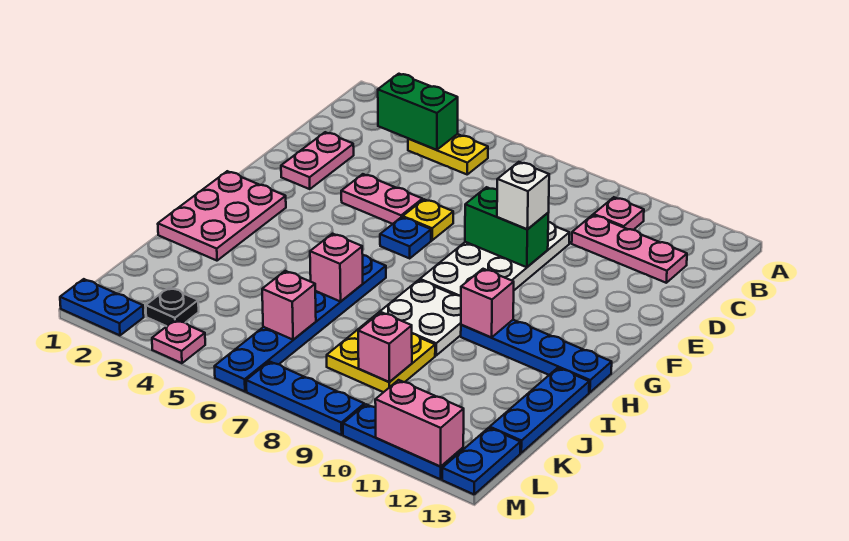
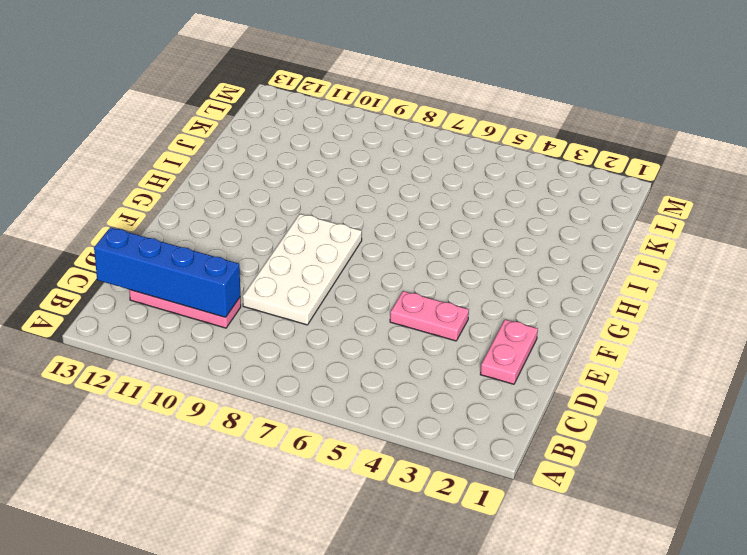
blue 1x4 brick [94,227,240,317] -> none
none -> yellow 1x2 plate [408,134,488,174]
none -> pink 1x1 plate [594,197,644,230]
none -> yellow 1x1 plate [403,199,453,240]

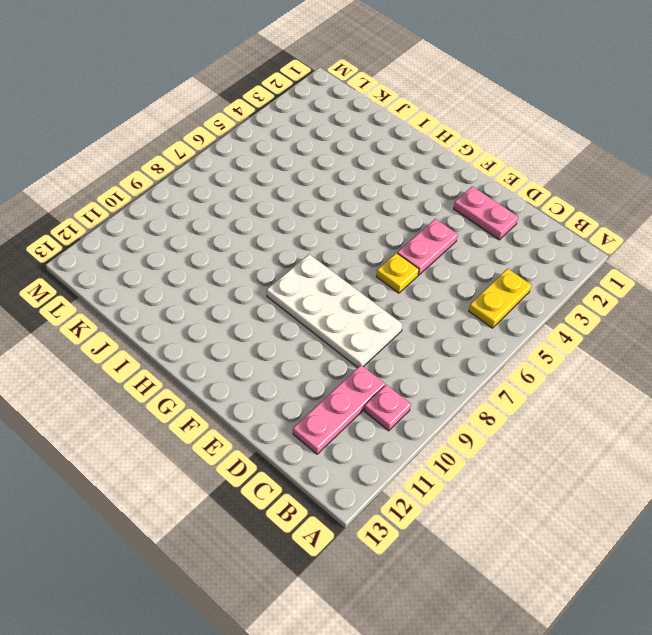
none -> blue 1x1 plate [380,217,431,258]
none -> pink 2x3 plate [158,171,286,261]
none -> blue 1x6 plate [215,255,386,392]

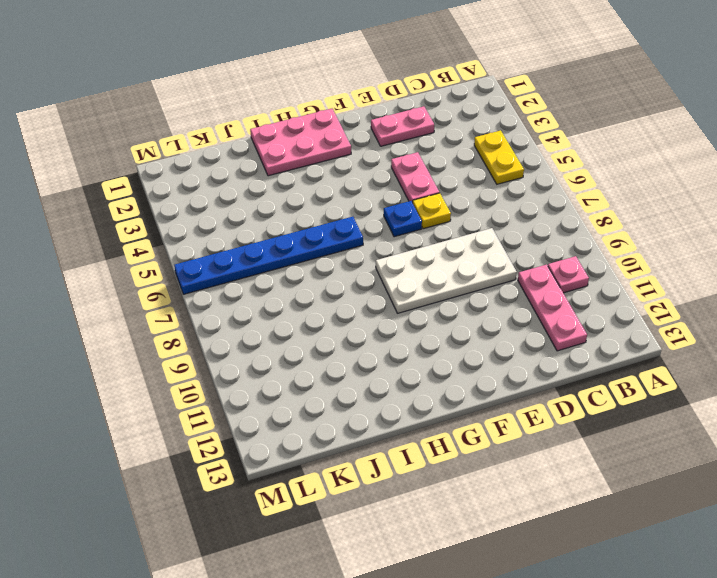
none -> white 2x2 plate [374,280,461,355]
none -> blue 1x4 plate [461,320,612,392]
none -> blue 1x3 plate [490,368,589,453]

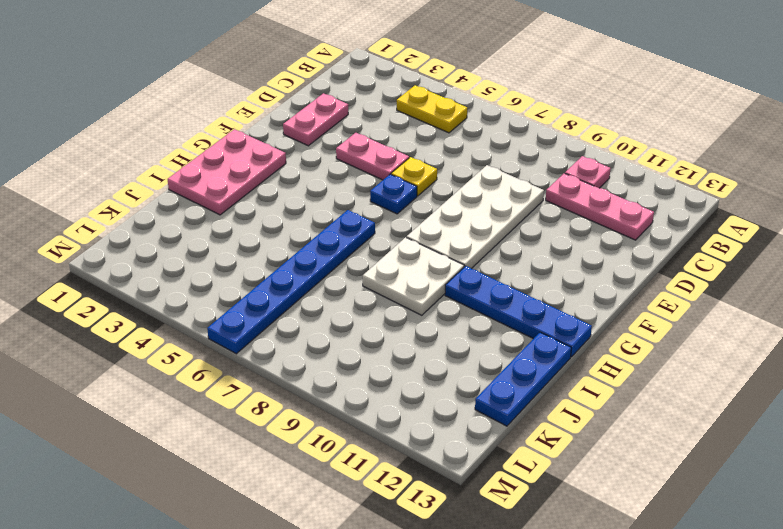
none -> yellow 2x2 plate [327,317,435,392]
none -> black 1x1 plate [146,287,199,326]
none -> blue 1x2 plate [442,428,520,494]

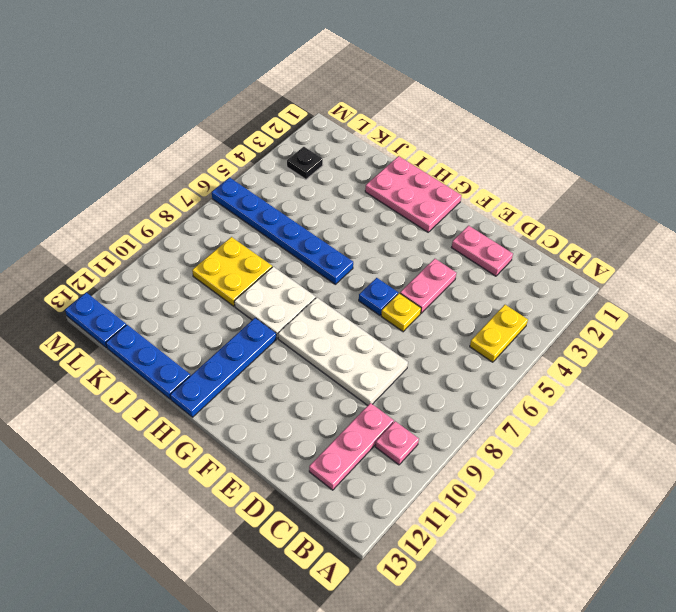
none -> blue 1x2 plate [60,279,144,335]
none -> pink 1x1 plate [152,320,205,363]
none -> blue 1x3 plate [246,362,364,435]

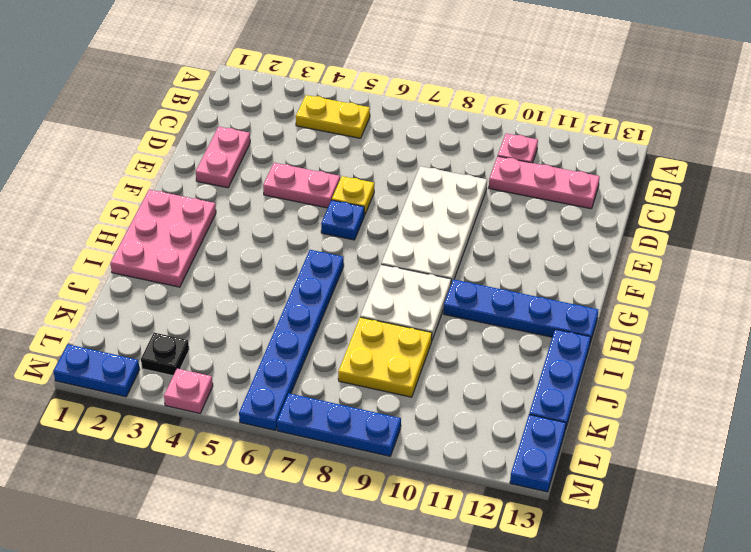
none -> blue 1x3 plate [343,404,463,479]
none -> green 1x2 brick [378,74,458,150]
none -> green 1x2 brick [465,187,548,267]

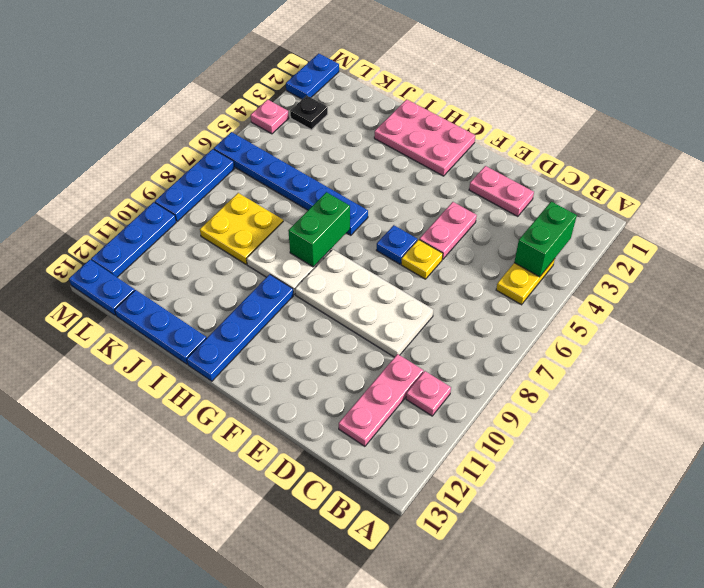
green 1x2 brick [288,192,350,267] -> green 1x2 brick moved to [465,187,548,267]
none -> pink 1x1 brick [461,269,514,337]
none -> pink 1x1 brick [310,234,363,302]
none -> pink 1x1 brick [262,271,316,340]

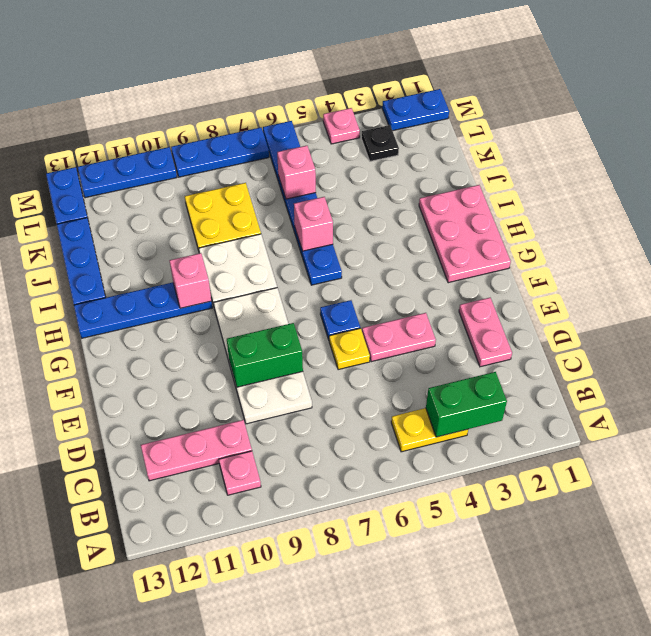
none -> pink 1x1 brick [358,312,412,382]
none -> pink 1x2 brick [375,380,464,466]
none -> white 1x1 brick [497,162,549,229]

